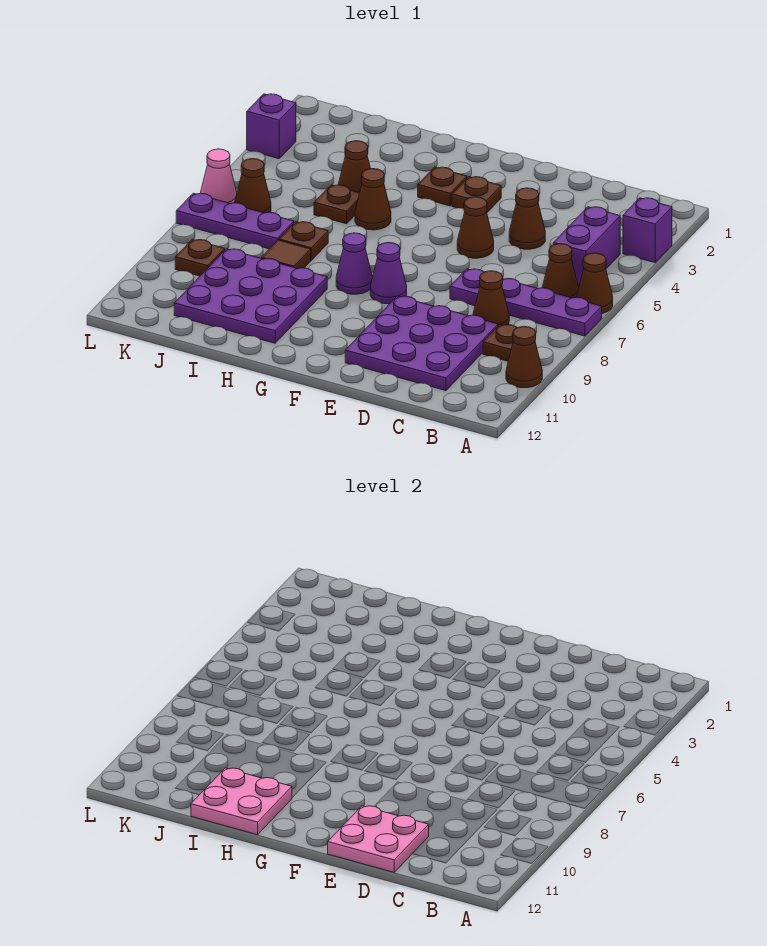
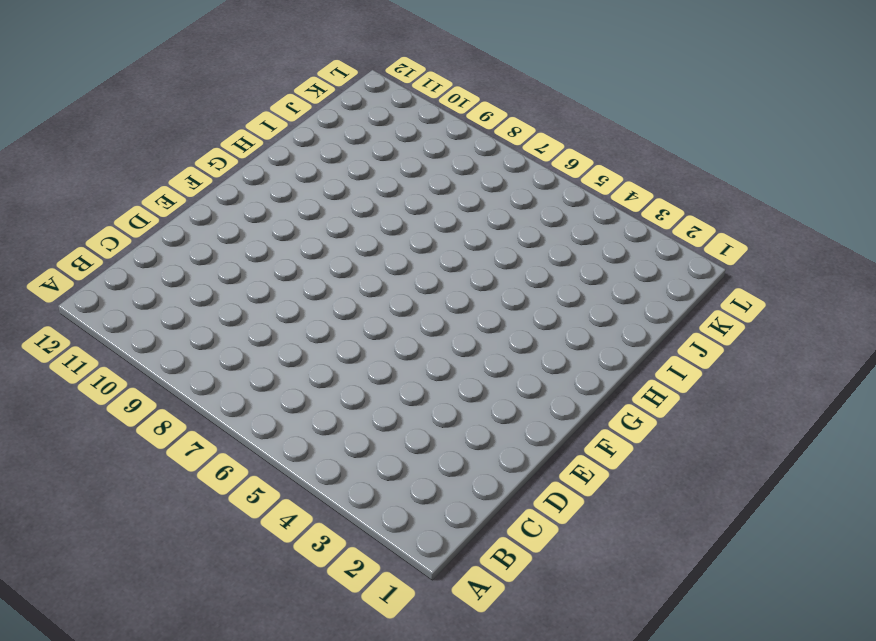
none -> purple 1x1 brick [623,198,672,263]
none -> brown 1x1 cone [577,253,613,313]
none -> purple 1x3 plate [502,278,602,336]

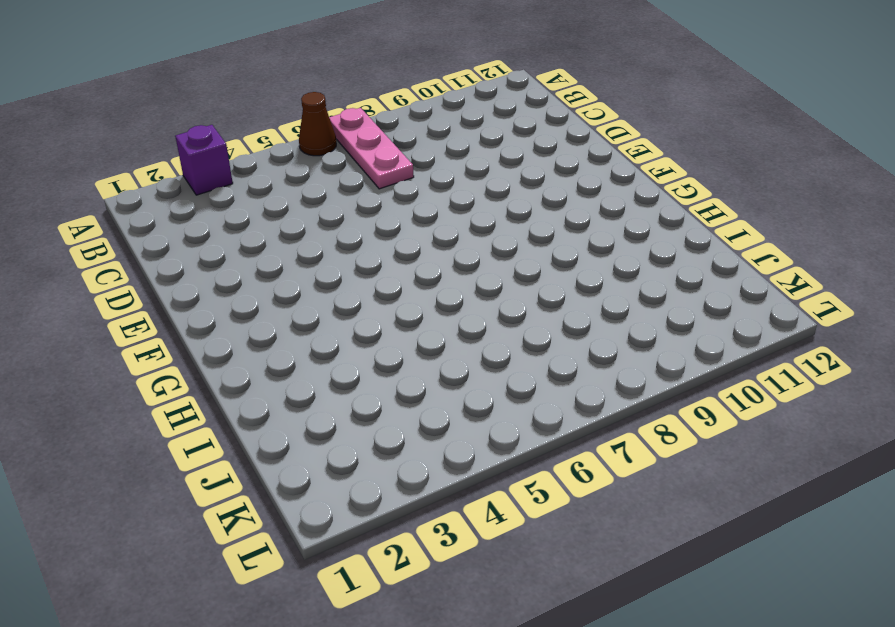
pink 1x3 plate [329,108,414,189] -> purple 1x3 plate [502,278,602,336]
none -> brown 1x1 cone [506,326,542,388]
none -> purple 1x2 brick [553,207,620,287]
none -> brown 1x1 cone [542,244,579,298]

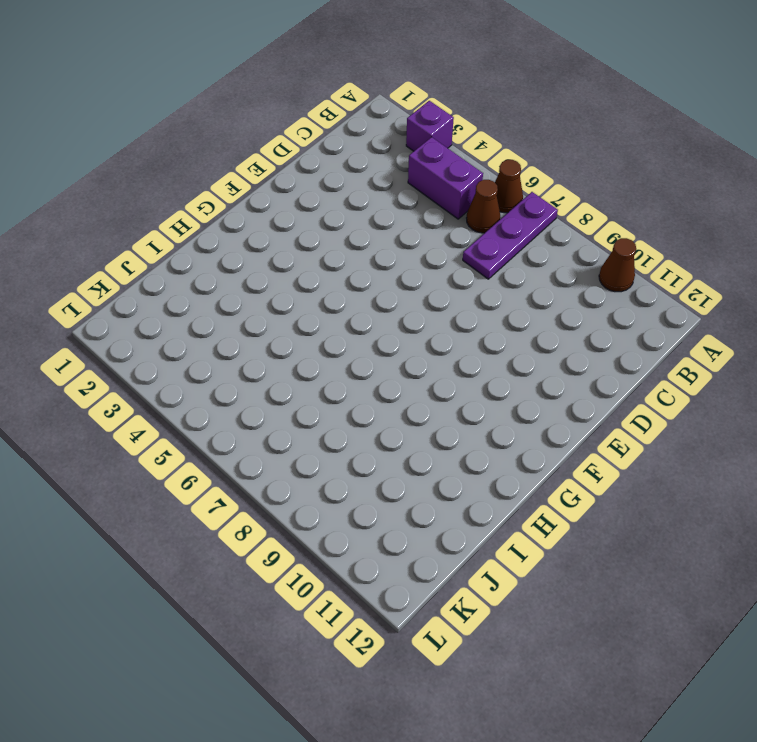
none -> brown 1x1 plate [483,325,517,361]
none -> brown 1x1 cone [473,271,509,326]
none -> purple 3x3 plate [345,296,498,391]

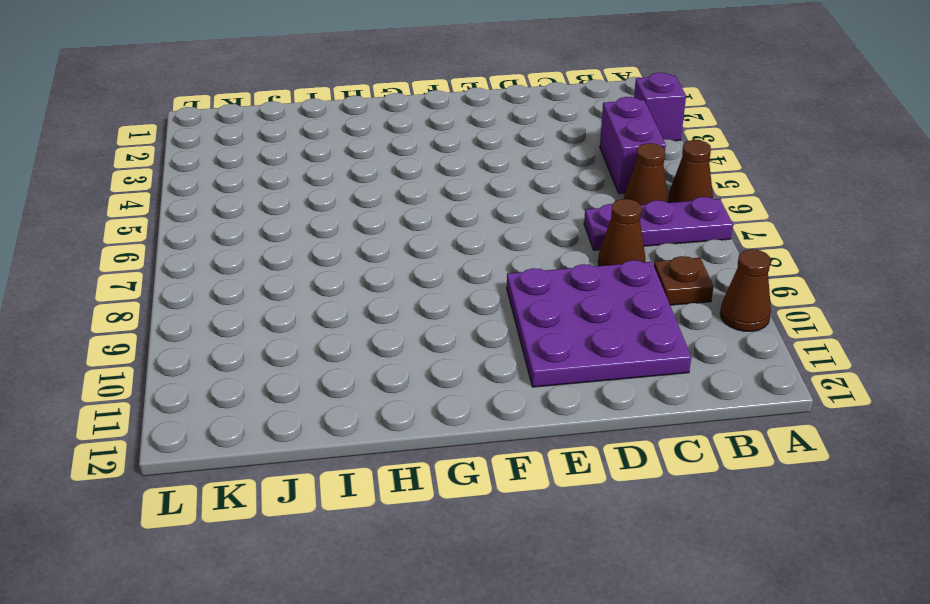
none -> brown 1x1 cone [509,188,545,249]
none -> purple 1x1 plate [450,269,484,306]
none -> brown 1x1 cone [457,197,494,258]

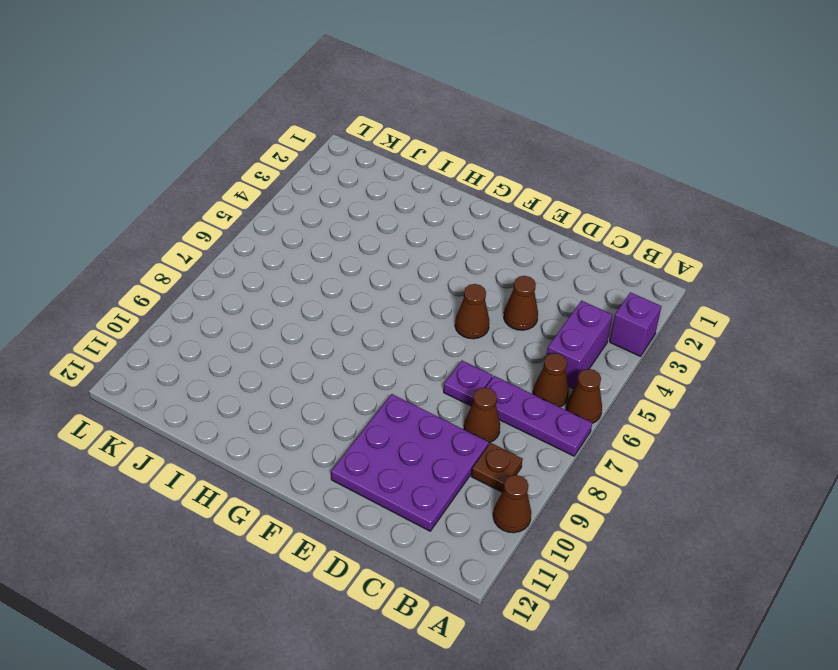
none -> brown 1x1 plate [452,177,501,212]
none -> purple 1x1 cone [370,243,407,304]
none -> brown 1x1 plate [418,167,467,206]

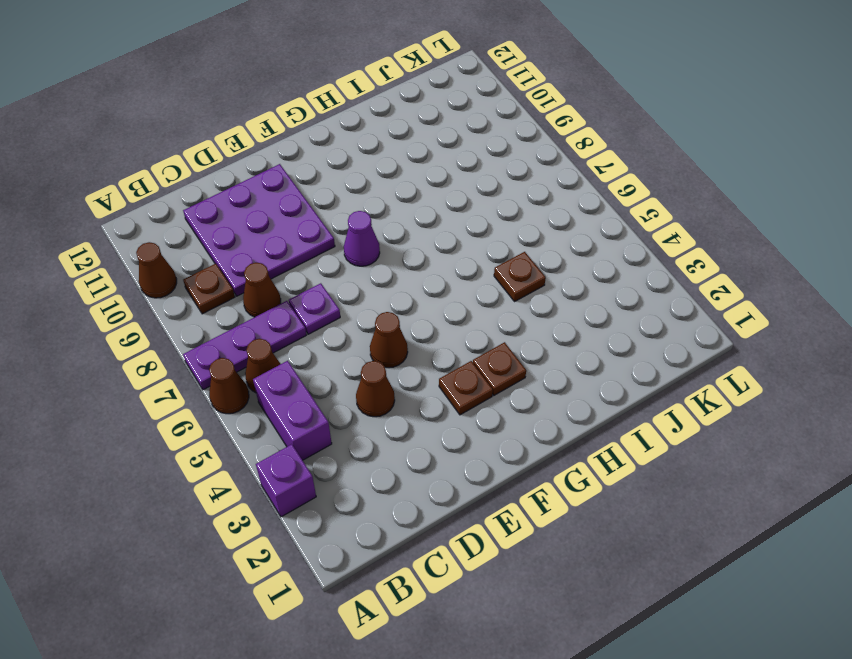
none -> purple 1x1 cone [336,233,372,294]
none -> brown 1x1 cone [355,169,391,230]
none -> purple 3x3 plate [174,249,327,343]

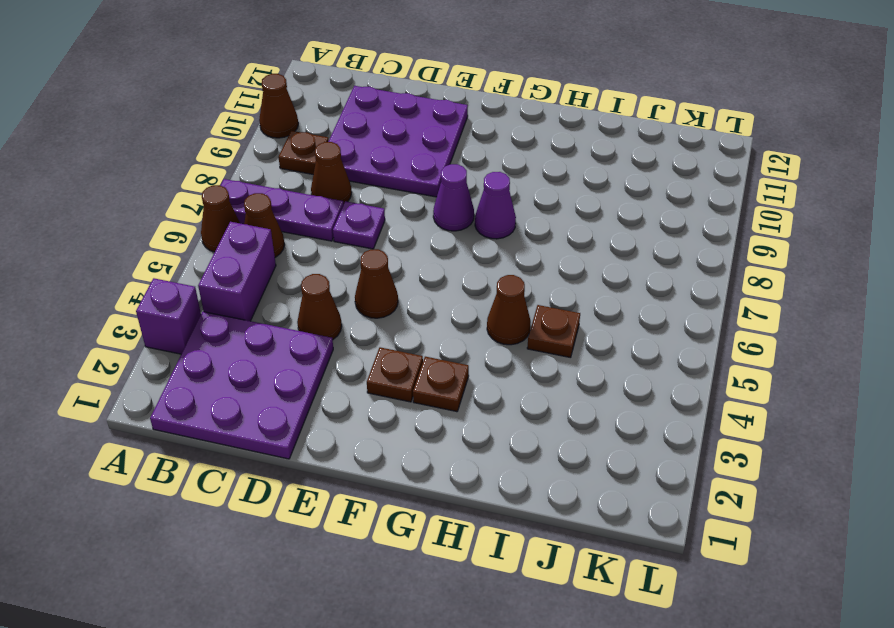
purple 3x3 plate [150,312,333,459] -> purple 3x3 plate moved to [174,249,327,343]
none -> brown 1x1 cone [338,141,371,193]
none -> brown 1x1 plate [279,222,328,260]
none -> brown 1x1 tile [261,240,311,269]

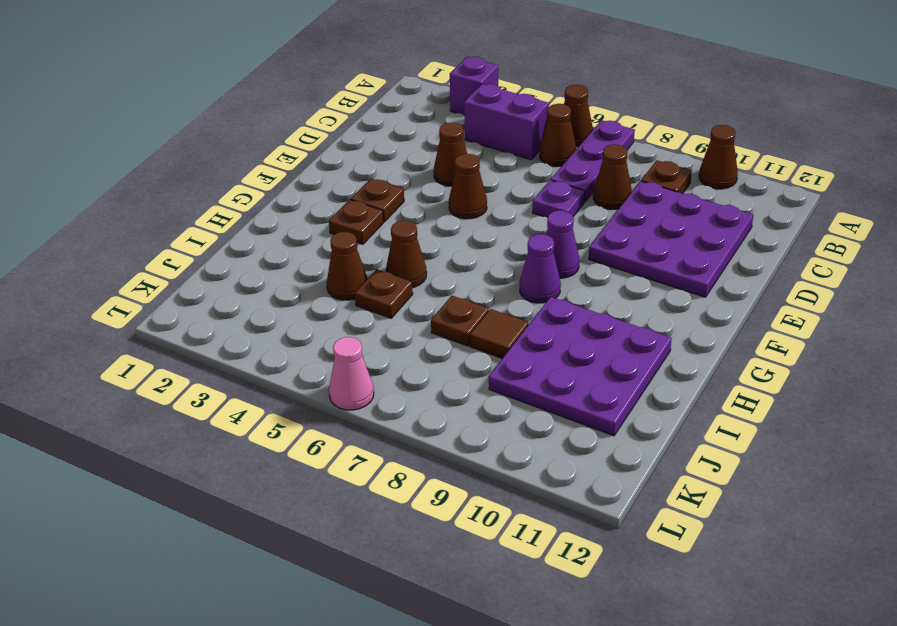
none -> purple 1x3 plate [176,193,294,249]
none -> brown 1x1 cone [235,159,271,213]
none -> brown 1x1 plate [175,239,225,276]

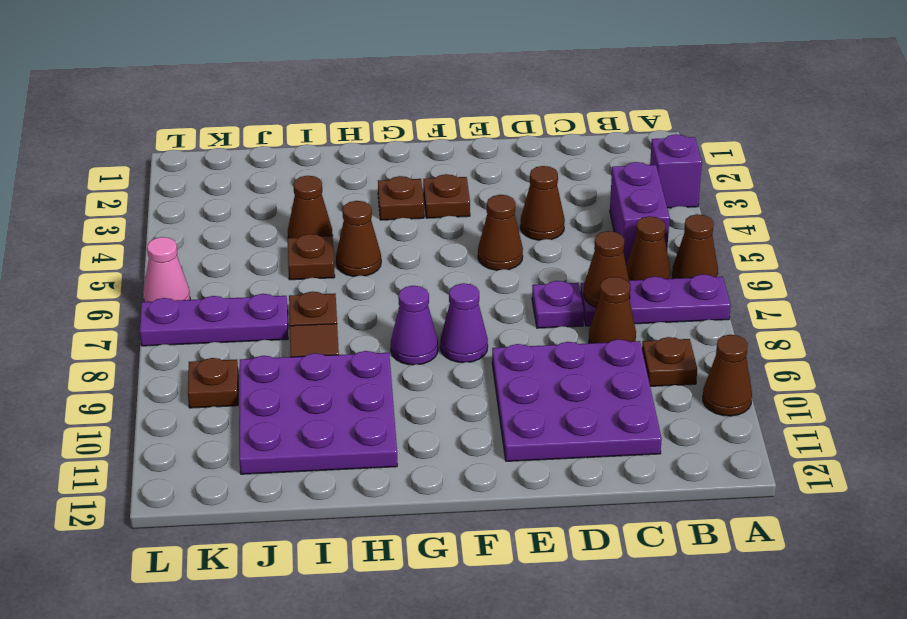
brown 1x1 cone [584,231,630,308] -> brown 1x1 cone moved to [235,159,271,213]
none -> purple 1x1 brick [247,94,296,159]
none -> pink 2x2 plate [328,806,429,872]
none -> pink 2x2 plate [191,768,292,835]

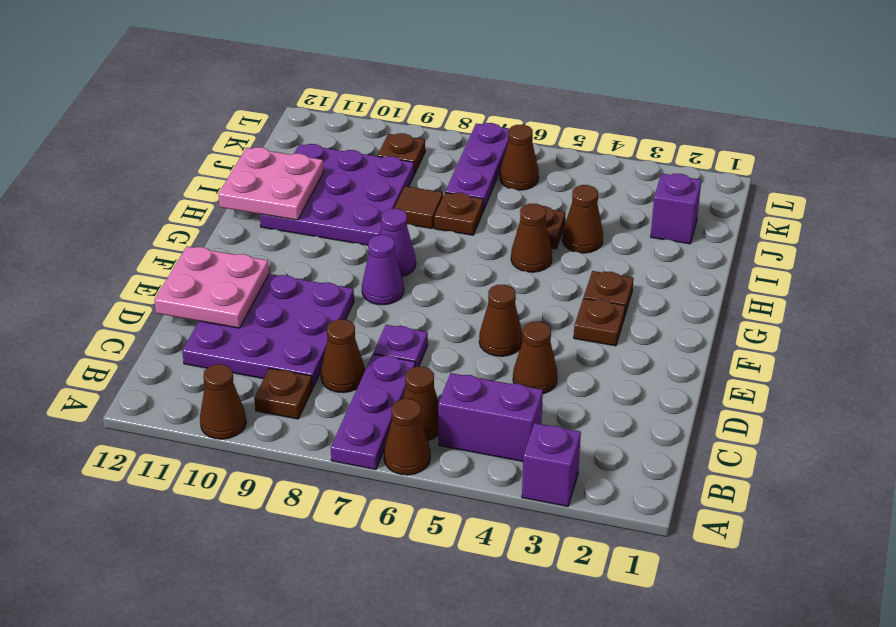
purple 1x1 brick [651,174,701,244] -> purple 1x1 brick moved to [247,94,296,159]
none -> pink 1x1 cone [201,149,237,204]

